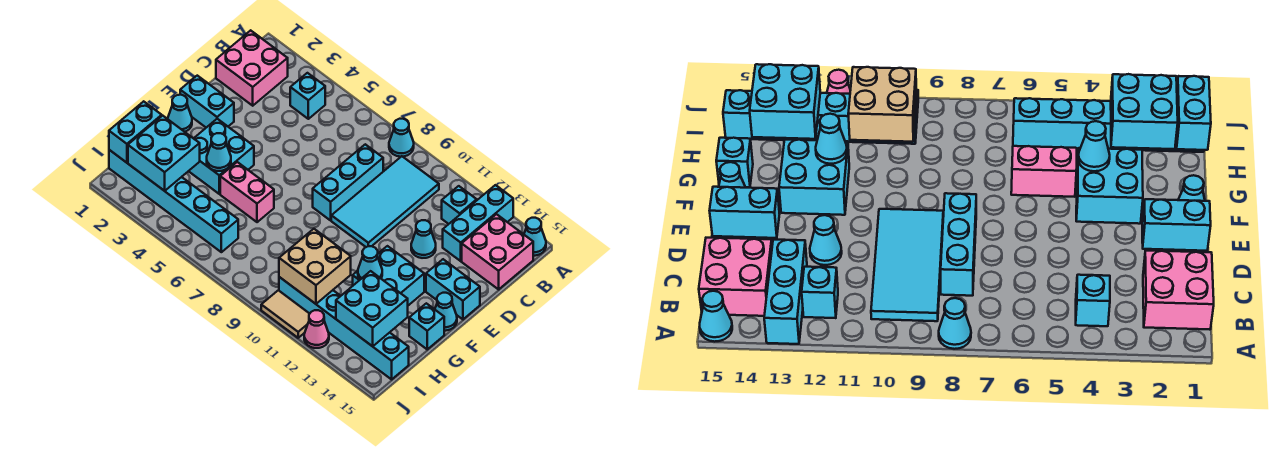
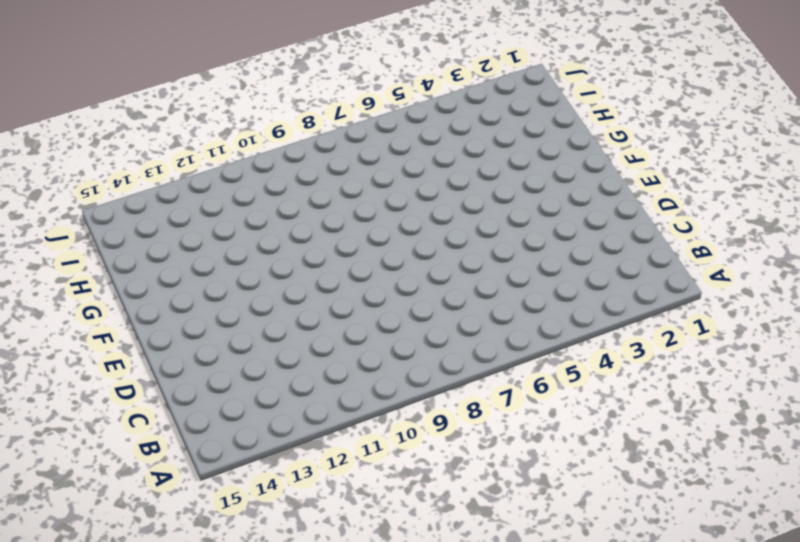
none -> cyan 1x1 cone [389,119,414,157]
none -> cyan 1x3 brick [443,185,513,261]
none -> cyan 1x1 cone [524,218,546,256]

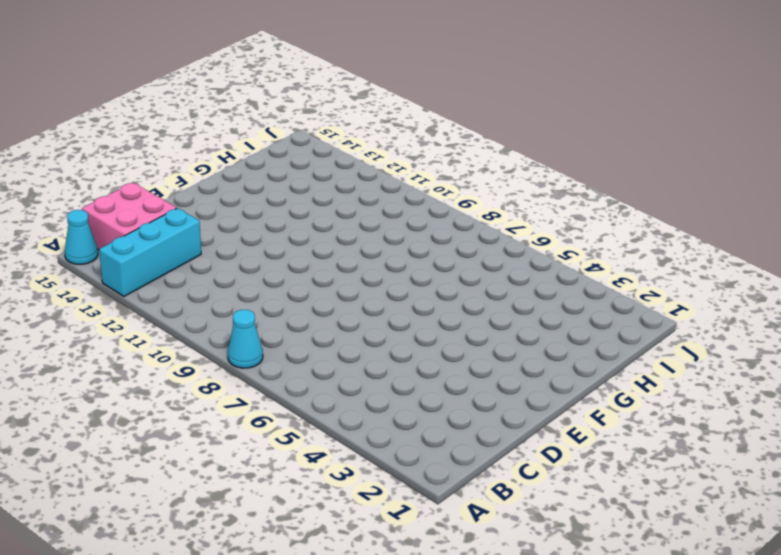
none -> pink 2x2 brick [216,30,288,106]
none -> cyan 1x1 brick [290,73,325,119]
none -> cyan 2x4 tile [331,156,439,247]

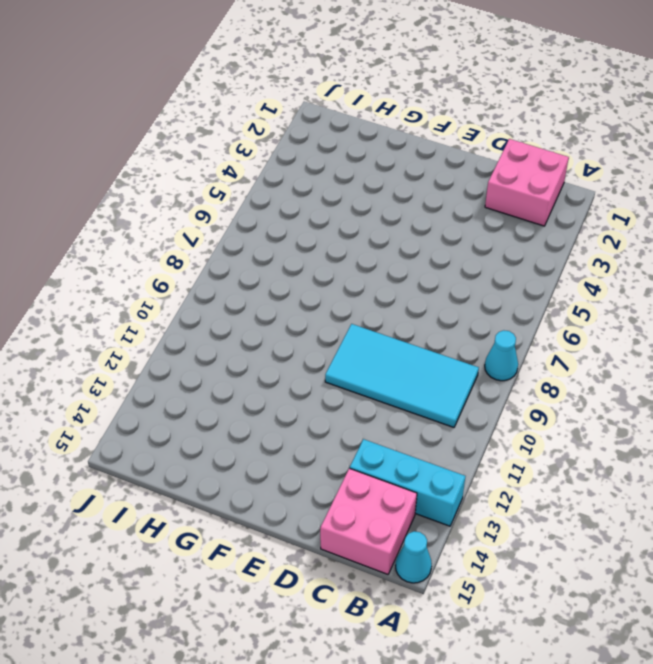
none -> cyan 1x1 brick [290,73,325,119]
none -> cyan 1x1 brick [442,186,477,224]
none -> cyan 1x3 brick [313,144,383,220]

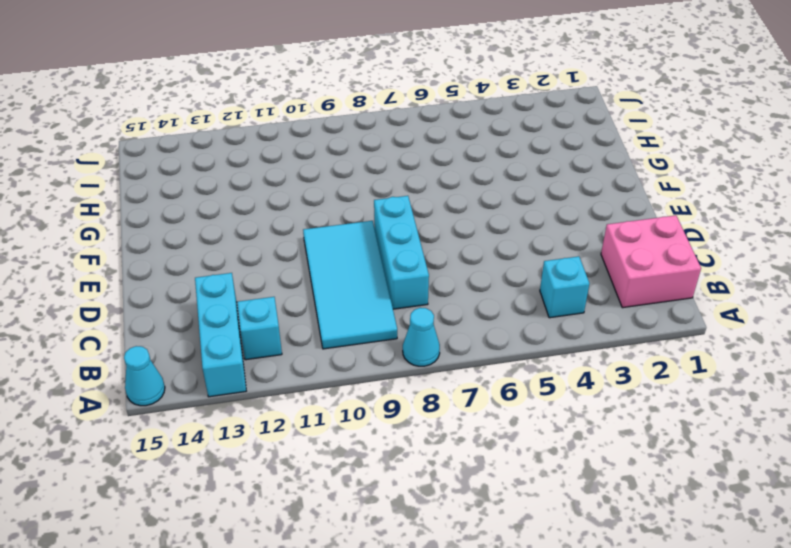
none -> pink 2x2 brick [462,214,533,289]
none -> cyan 1x1 cone [411,220,436,258]
none -> cyan 1x2 brick [180,76,234,128]

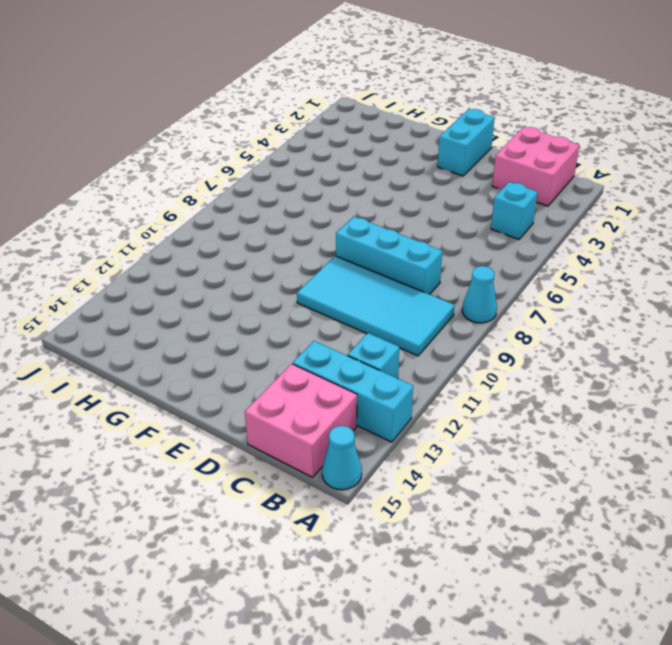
none -> cyan 1x1 cone [411,220,436,258]
none -> cyan 1x2 brick [426,259,480,319]
none -> cyan 1x1 cone [167,95,192,132]

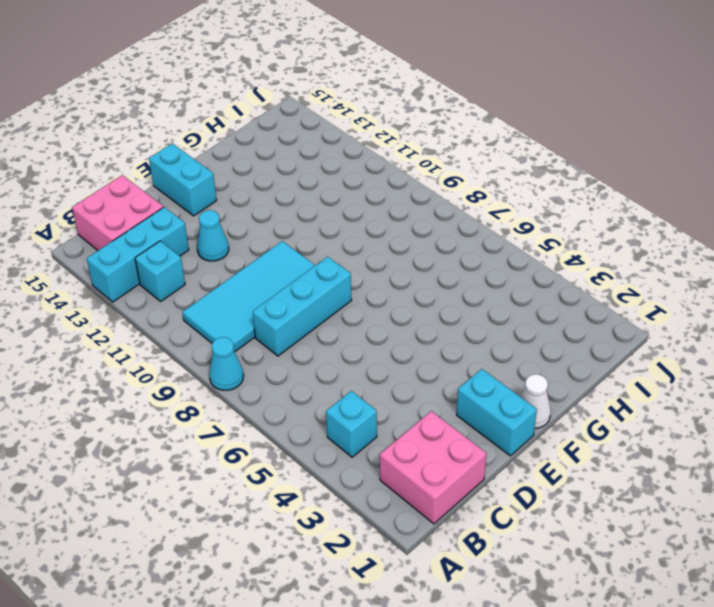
white 1x1 cone [521,374,551,428] -> cyan 1x1 cone [167,95,192,132]
none -> cyan 1x1 cone [524,218,546,256]
none -> cyan 2x2 brick [189,119,254,194]
none -> cyan 2x2 brick [353,246,424,305]

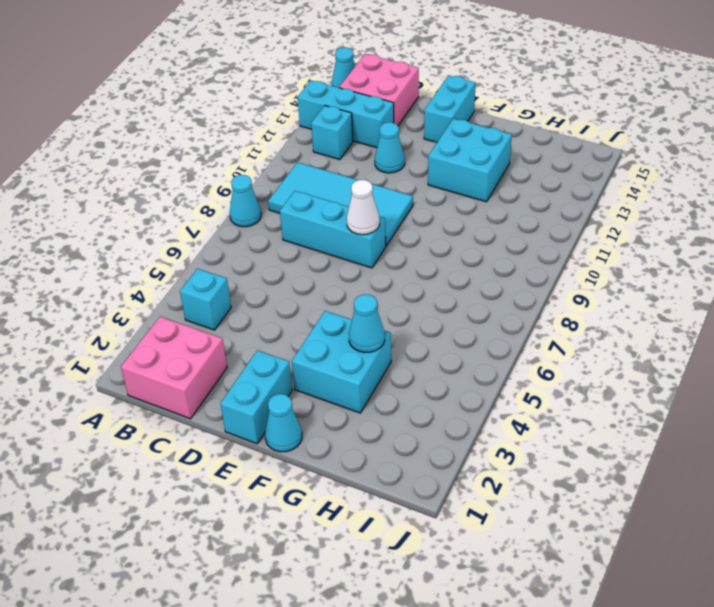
white 1x1 cone [347,180,380,235] -> none
none -> cyan 1x1 cone [435,293,457,331]
none -> pink 1x2 brick [220,162,274,222]
none -> cyan 1x1 brick [409,303,444,349]

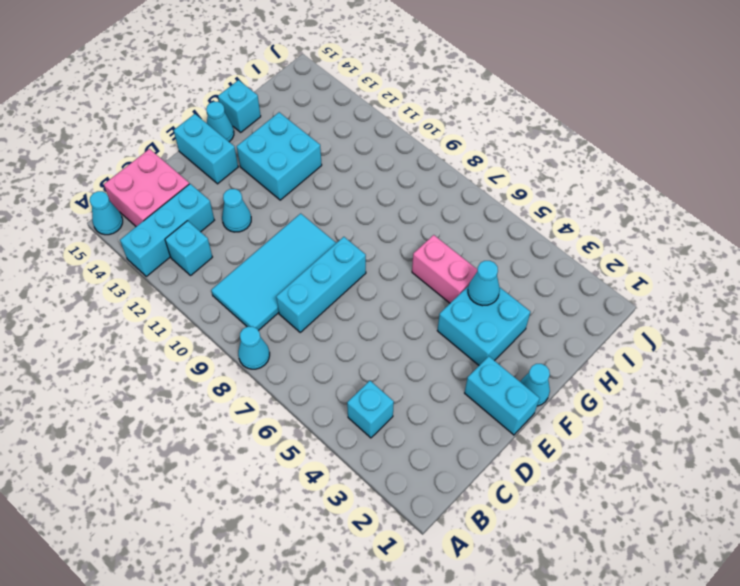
none -> pink 2x2 brick [216,30,288,106]
none -> cyan 1x6 brick [109,150,238,252]
none -> cyan 1x6 brick [279,277,409,379]

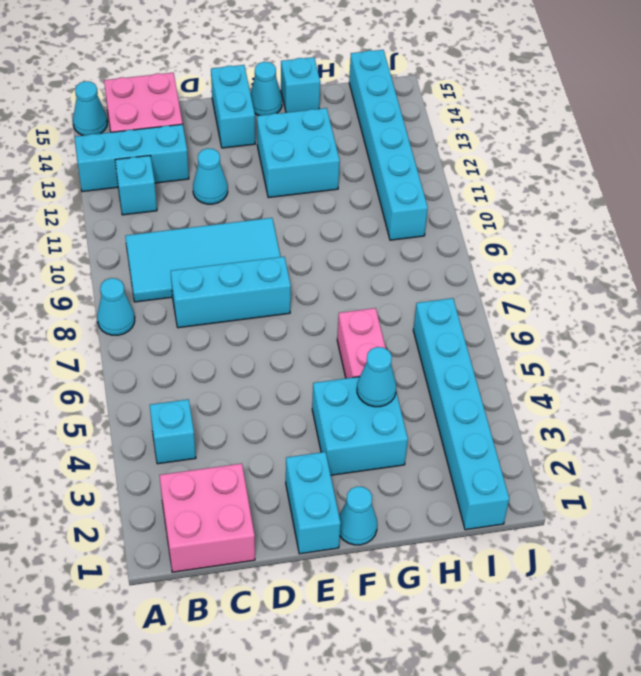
none -> tan 1x2 tile [261,290,309,338]
none -> pink 1x1 cone [304,310,329,348]
none -> cyan 1x1 cone [358,246,382,279]

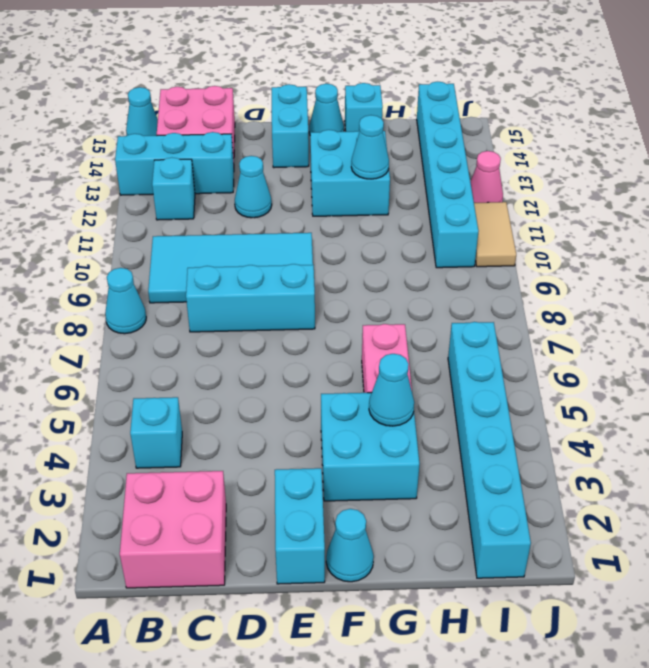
none -> cyan 1x2 brick [109,101,162,163]
none -> cyan 2x2 brick [128,116,200,191]
none -> tan 2x2 brick [279,229,351,304]

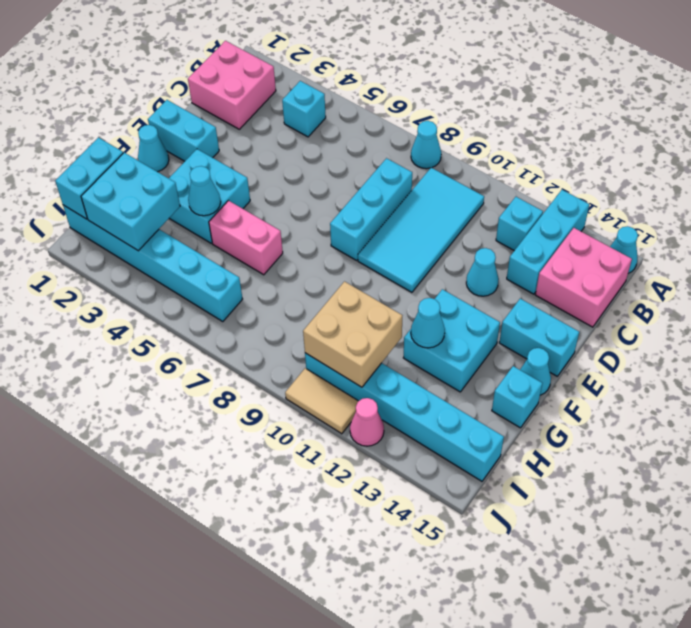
none -> cyan 2x2 brick [336,271,408,346]

